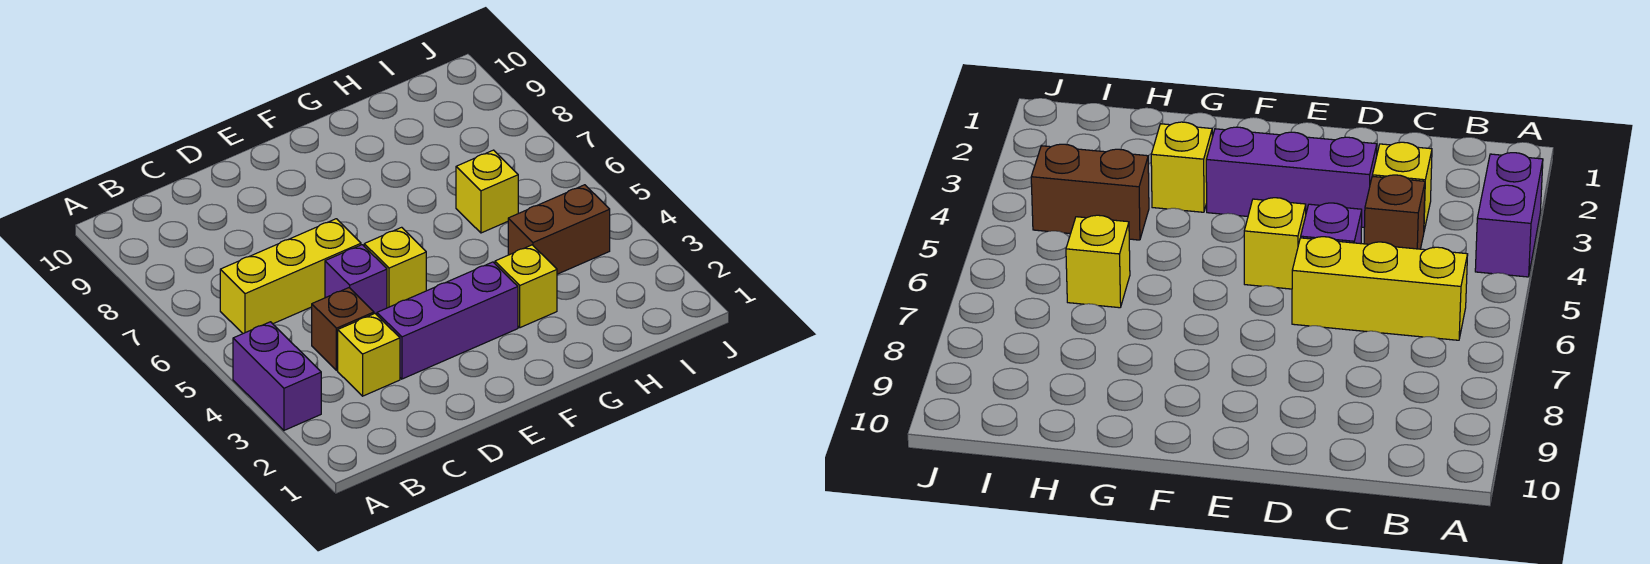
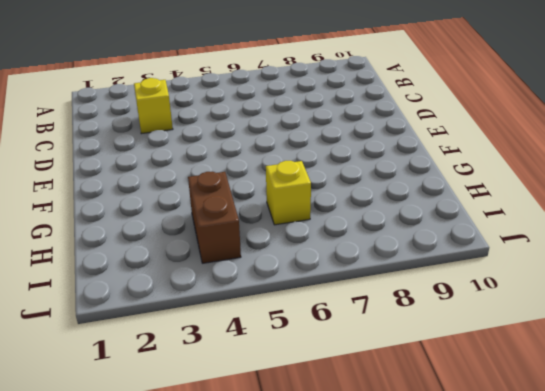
none -> purple 1x2 brick [233,322,321,430]
none -> yellow 1x3 brick [220,219,361,333]

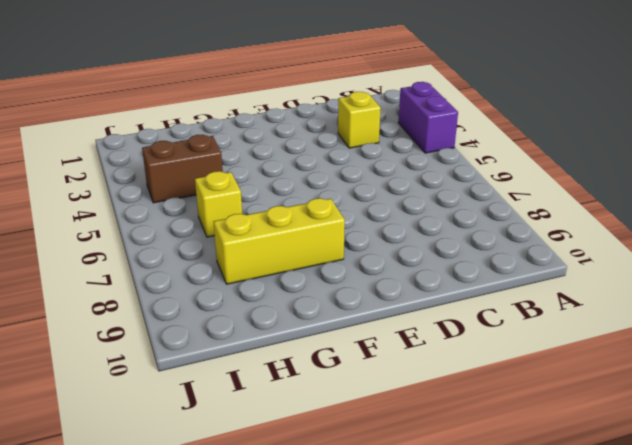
yellow 1x3 brick [214,198,345,284] -> yellow 1x3 brick moved to [220,219,361,333]
none -> brown 1x1 brick [312,288,374,370]
none -> purple 1x3 brick [377,262,518,379]

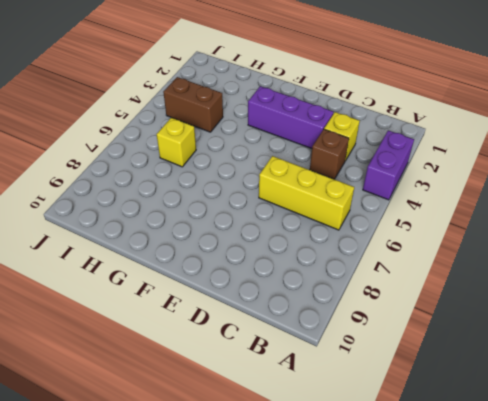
none -> purple 1x1 brick [325,245,387,315]
none -> yellow 1x1 brick [364,227,426,308]

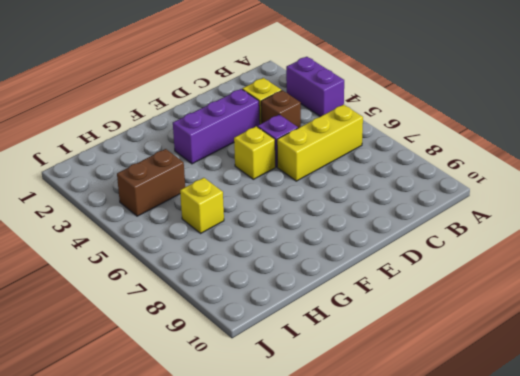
none -> yellow 1x1 brick [495,245,557,328]

